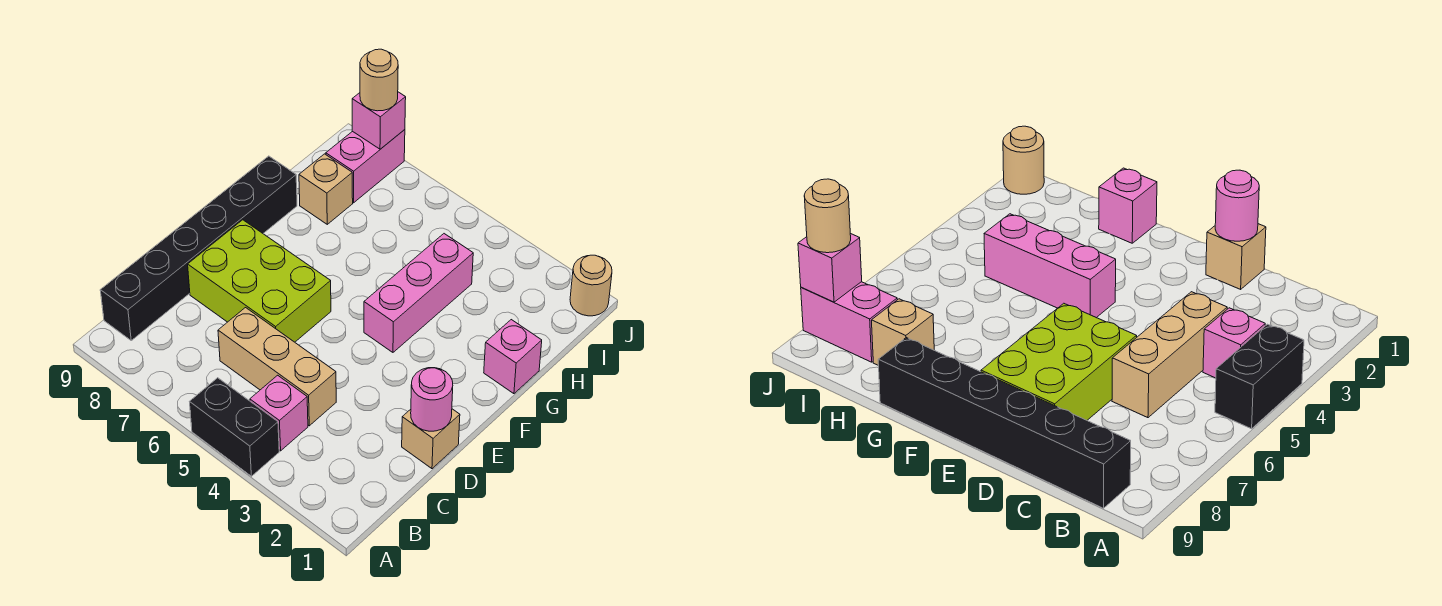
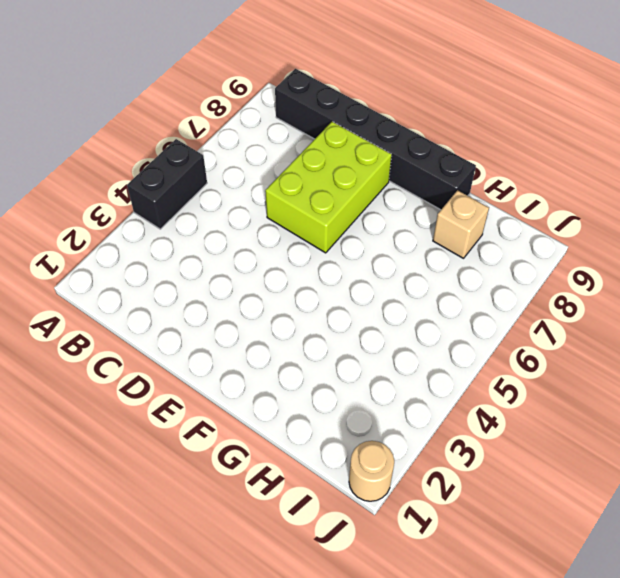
none -> pink 1x1 brick [250,375,308,451]
none -> tan 1x3 brick [218,308,336,426]
none -> tan 1x1 brick [402,409,460,469]

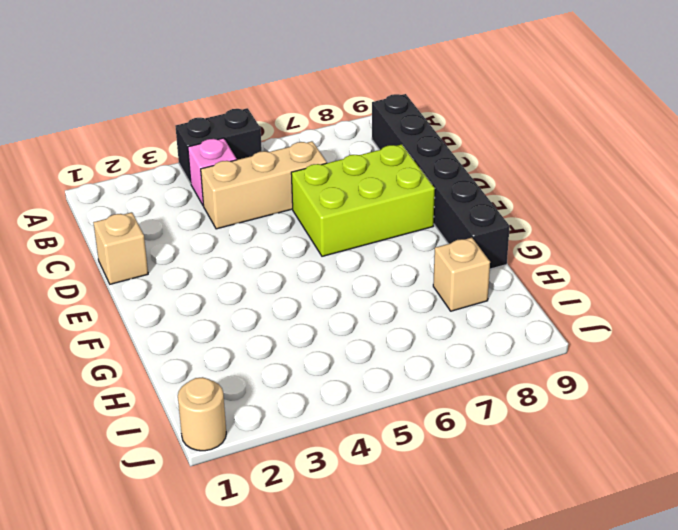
none -> pink 1x3 brick [364,234,473,352]
none -> pink 1x1 brick [484,320,542,394]
none -> pink 1x2 brick [326,130,405,203]

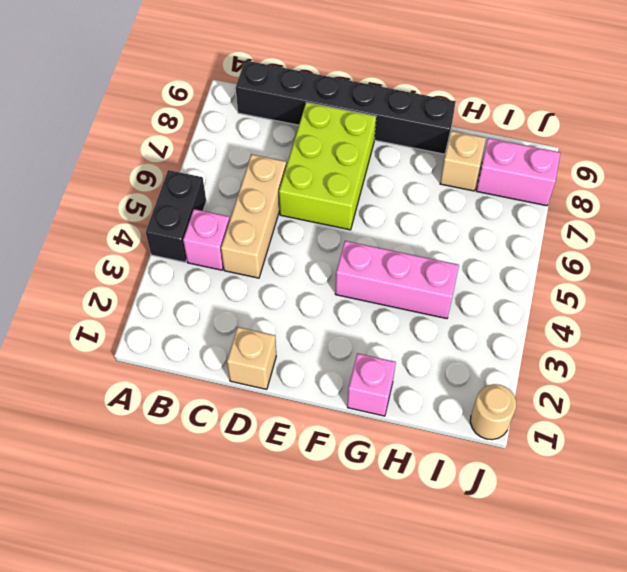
none -> pink 1x1 round brick [411,368,453,431]
none -> pink 1x1 brick [352,92,406,149]
none -> tan 1x1 round brick [360,49,398,111]

